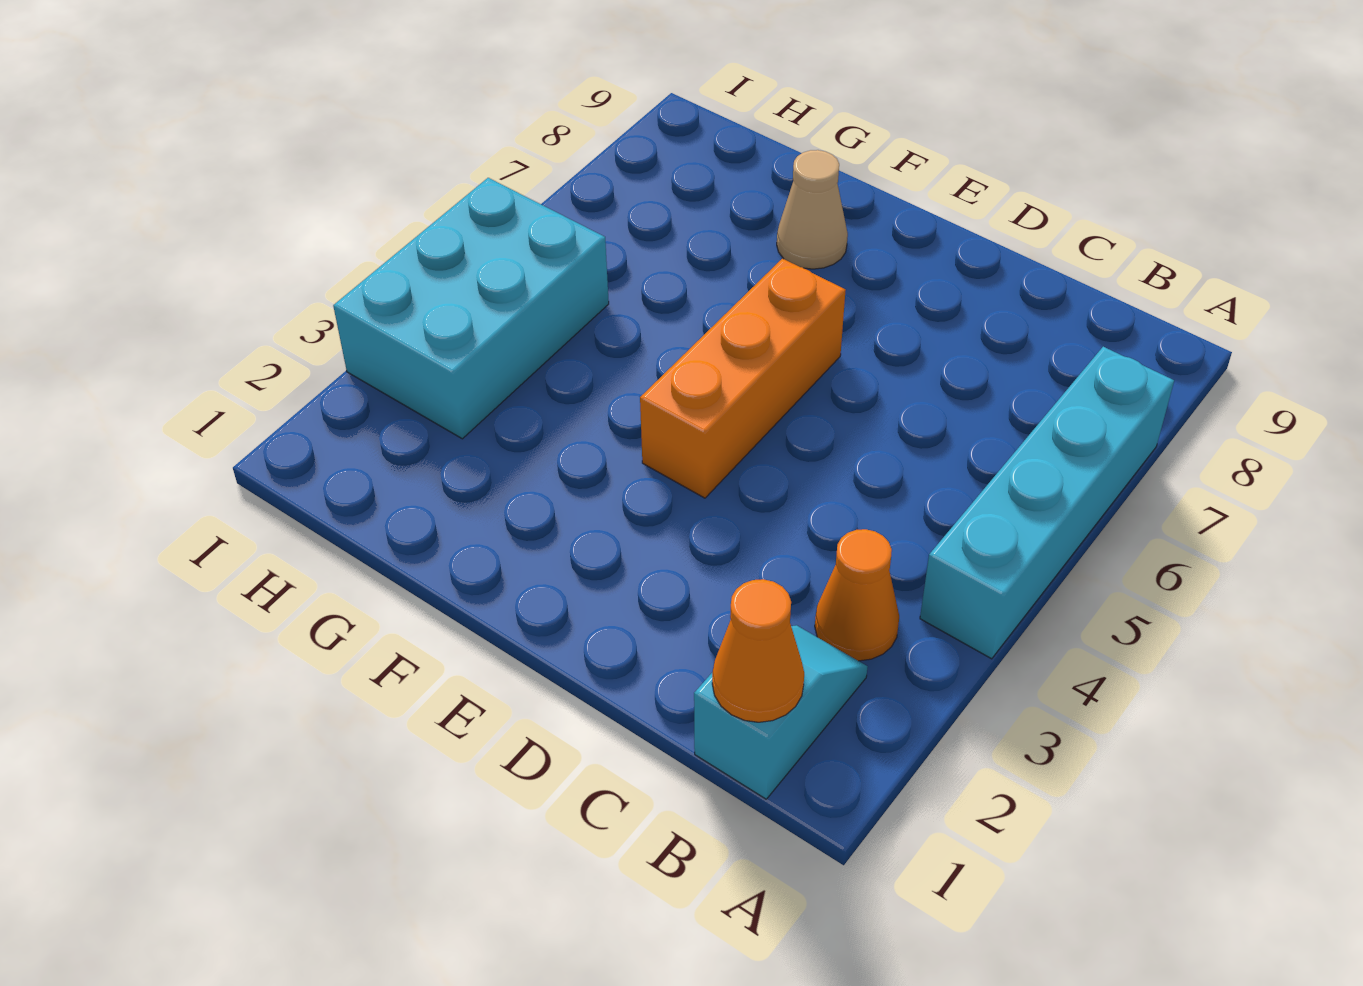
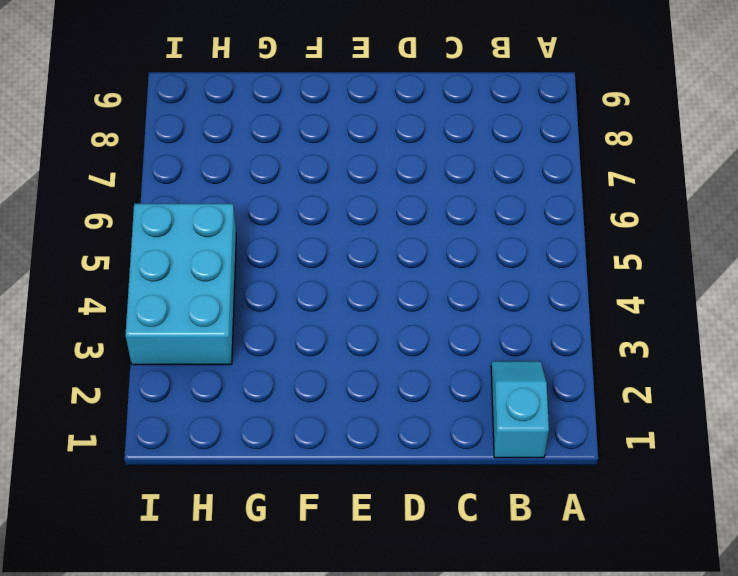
none -> cyan 1x4 brick [920,347,1174,659]
none -> orange 1x1 cone [815,529,899,661]

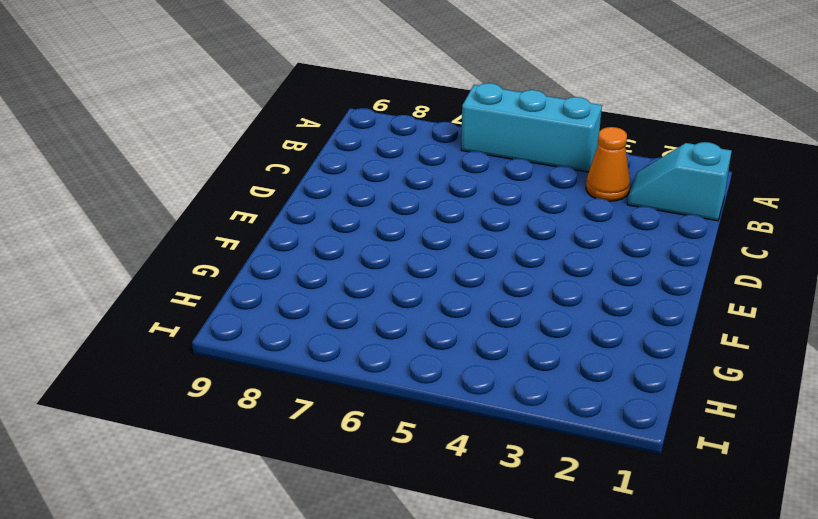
cyan 1x3 brick [461,83,602,172] -> cyan 1x4 brick [920,347,1174,659]
none -> orange 1x3 brick [640,259,846,498]
none -> tan 1x1 cone [777,150,848,269]

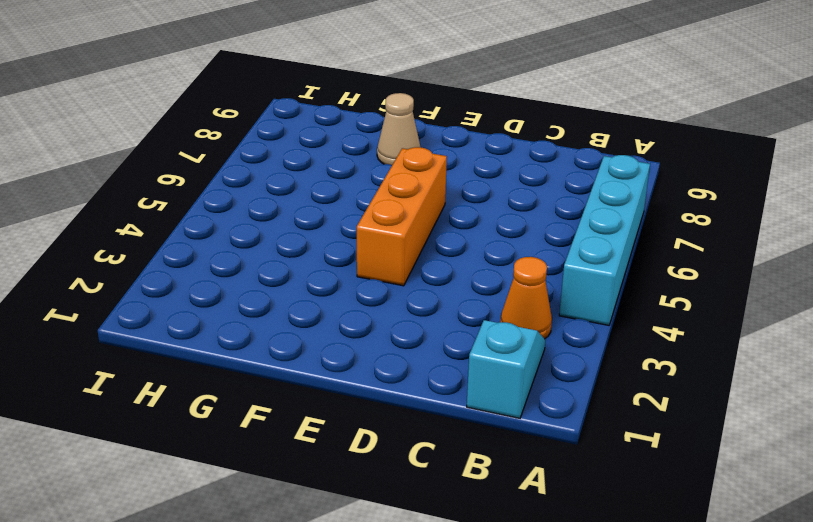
none -> cyan 2x3 brick [333,178,609,439]
none -> orange 1x1 cone [712,579,804,722]

